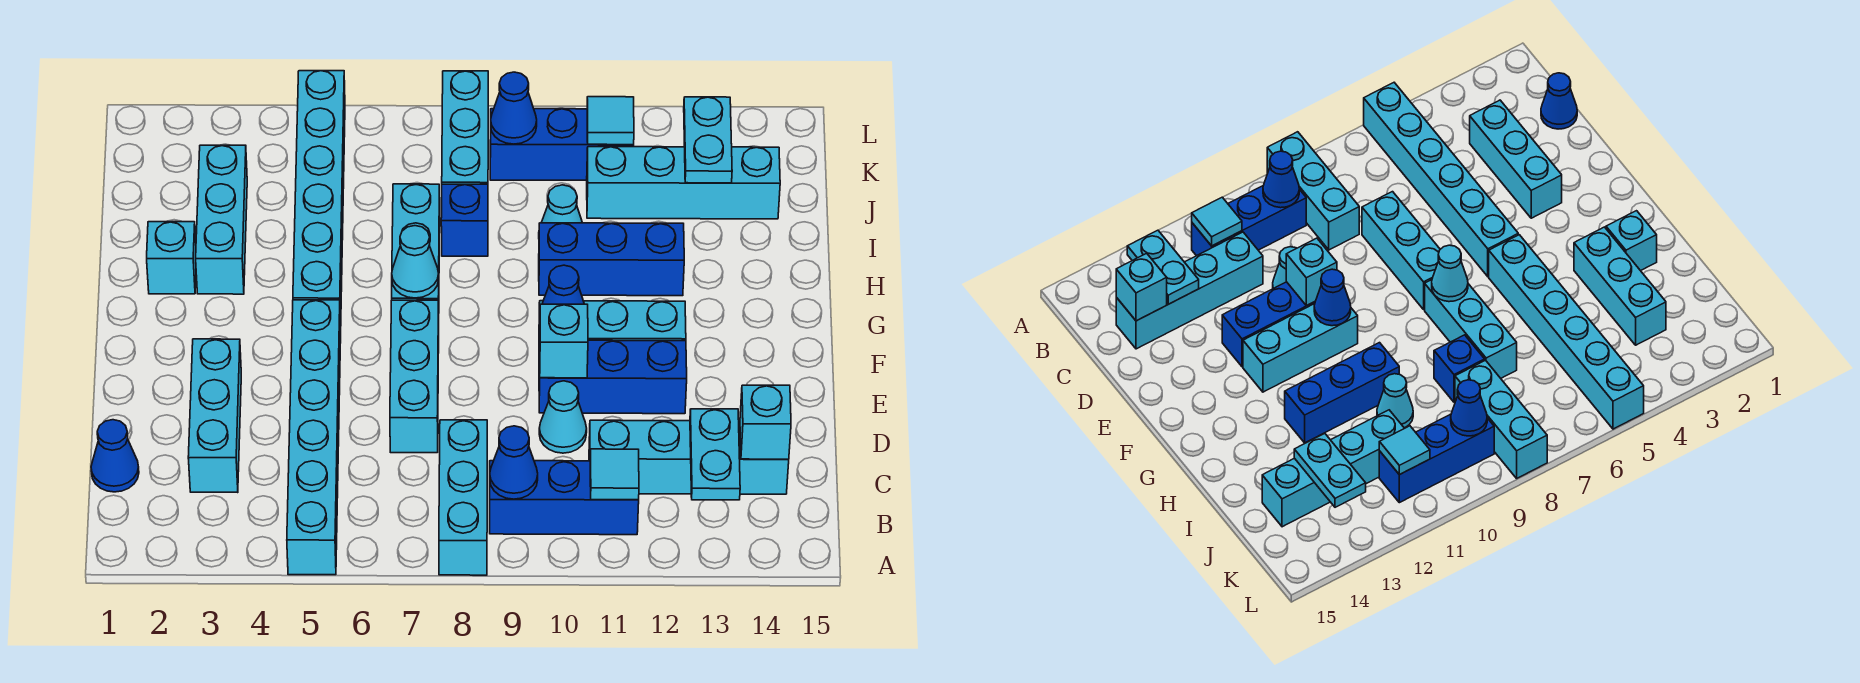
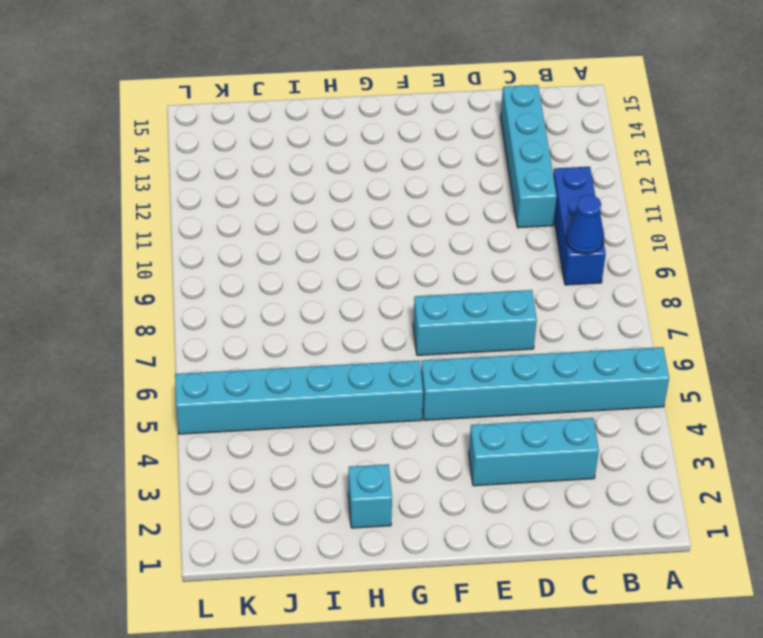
none -> cyan 1x3 brick [439,420,487,575]
none -> blue 1x1 cone [91,420,139,492]
none -> cyan 1x1 cone [539,381,587,453]
none -> blue 1x3 brick [539,340,687,414]

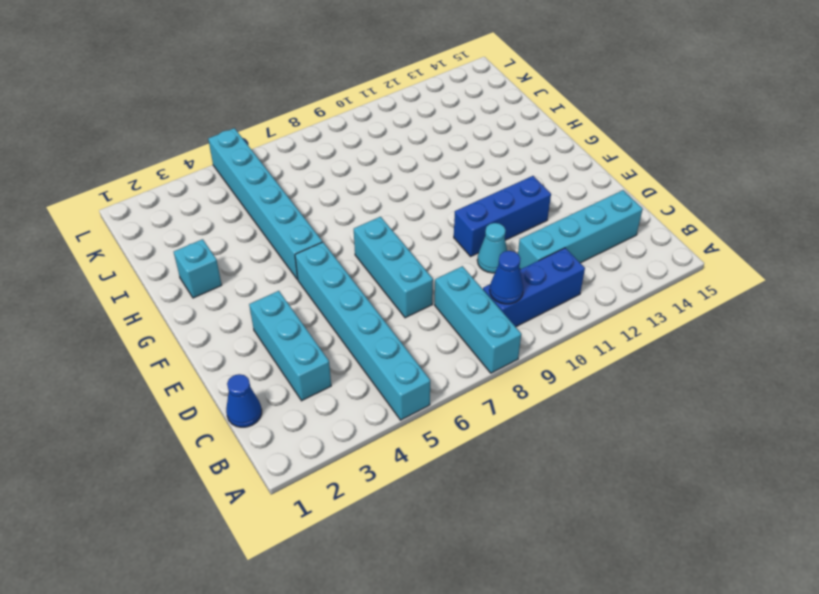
none -> cyan 1x3 brick [539,301,686,350]
none -> cyan 1x3 brick [392,184,440,308]
none -> cyan 1x3 brick [196,145,247,294]
none -> blue 1x3 brick [539,223,684,296]

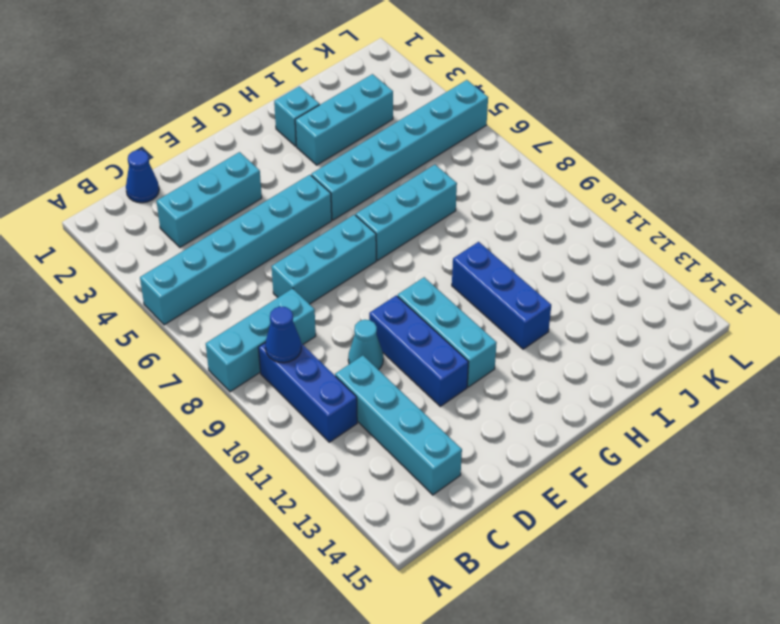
none -> blue 1x1 brick [441,184,488,256]
none -> cyan 1x1 cone [541,185,582,223]
none -> cyan 1x3 brick [442,71,488,184]
none -> cyan 1x4 brick [587,147,780,219]

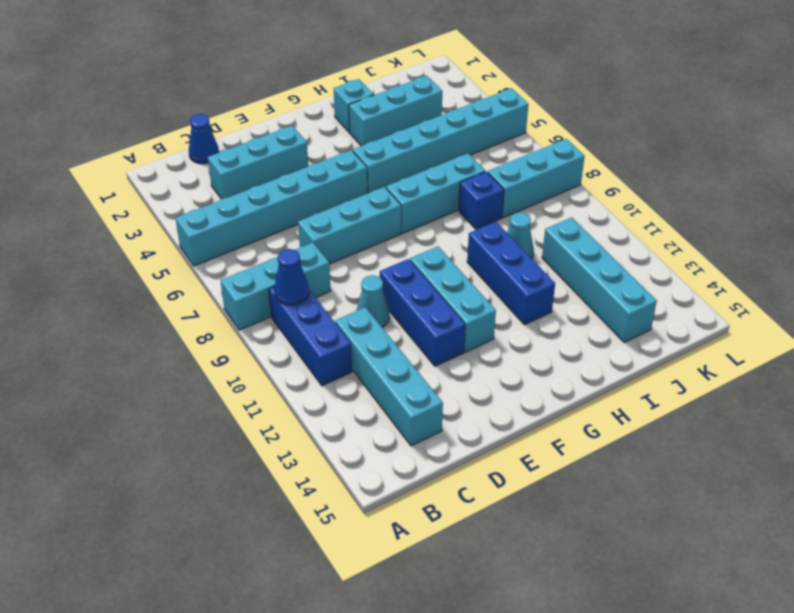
none -> blue 1x3 brick [490,109,634,180]
none -> cyan 1x1 tile [590,449,639,500]
none -> cyan 1x2 plate [690,409,740,500]
none -> cyan 1x1 brick [740,385,791,459]

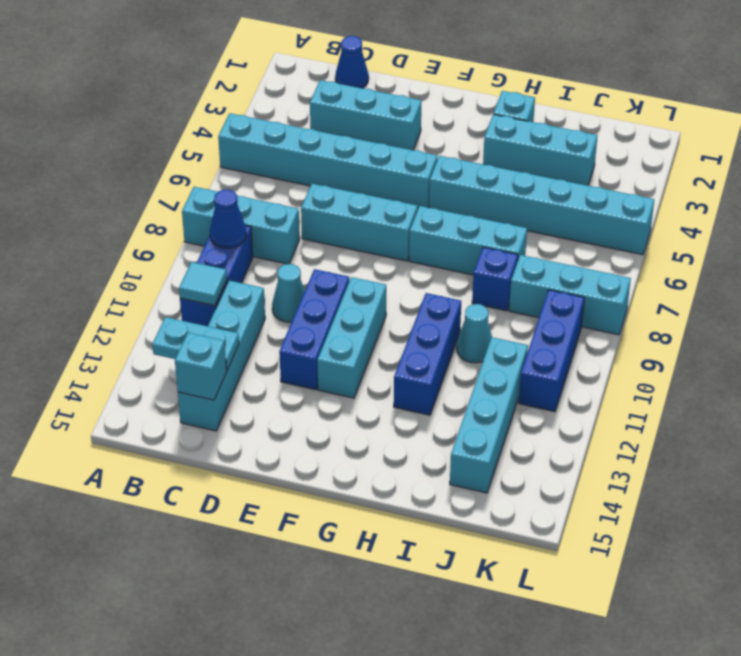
none -> cyan 1x1 brick [540,304,588,378]
none -> blue 1x1 cone [542,265,584,304]
none -> cyan 1x1 cone [392,226,439,298]
none -> cyan 1x2 plate [684,97,732,183]

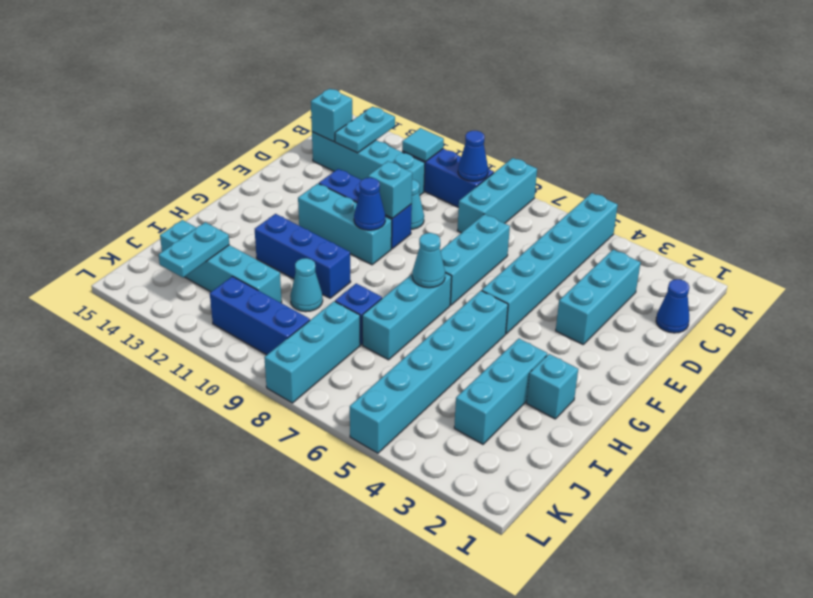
none -> blue 1x1 cone [491,72,537,144]
none -> cyan 1x1 tile [587,97,634,145]

